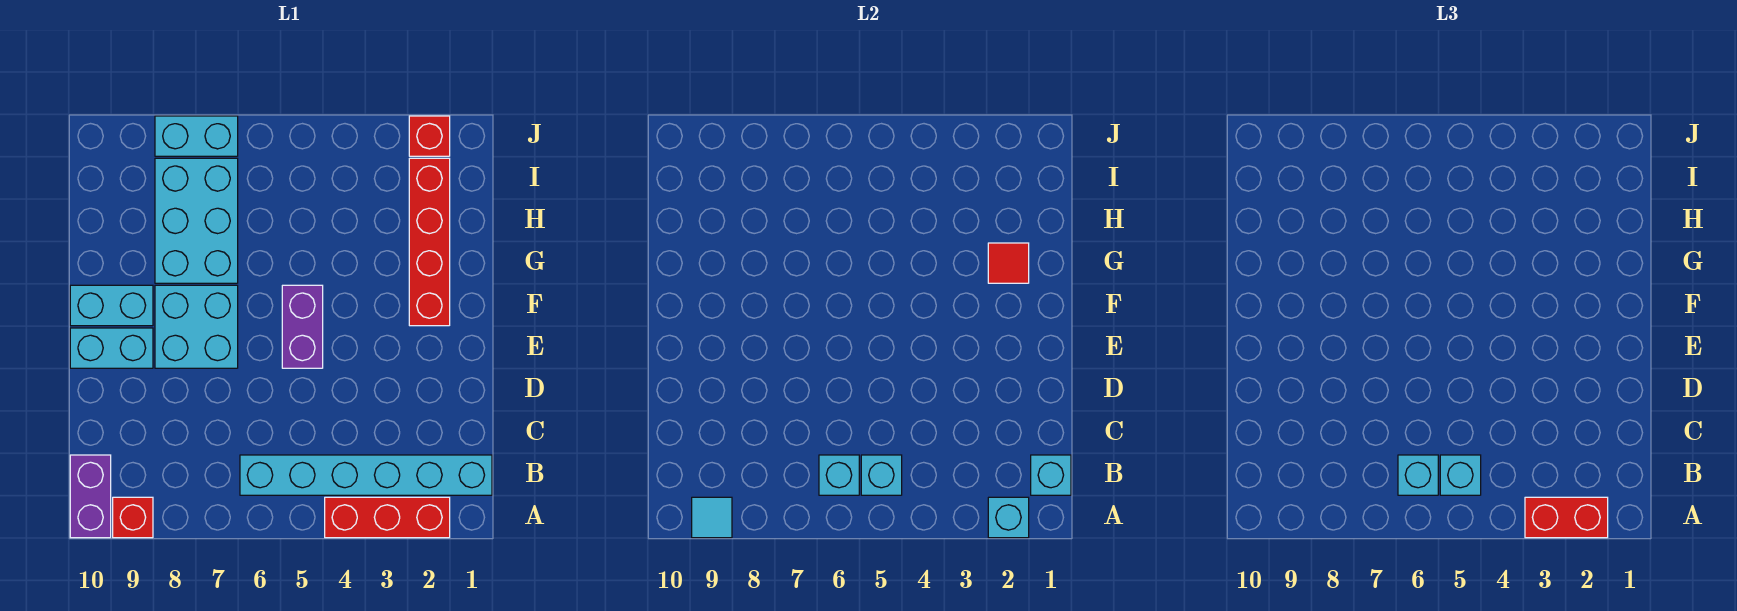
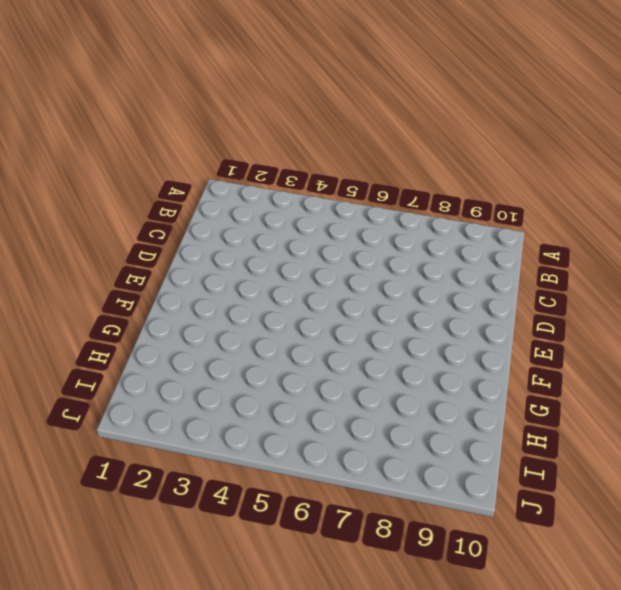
none -> red 1x3 brick [325,497,450,538]
none -> red 1x1 brick [113,497,153,538]
none -> purple 1x2 brick [70,455,111,538]

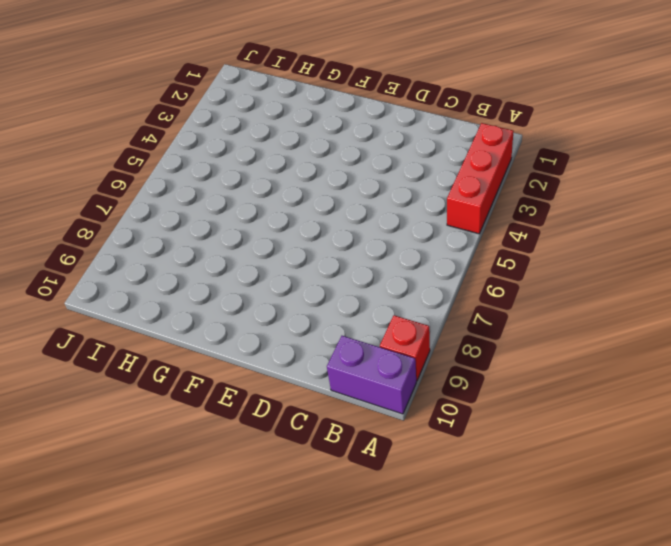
none -> cyan 1x6 brick [240,455,492,495]
none -> purple 1x2 brick [282,285,323,368]
none -> cyan 2x2 brick [155,285,238,368]

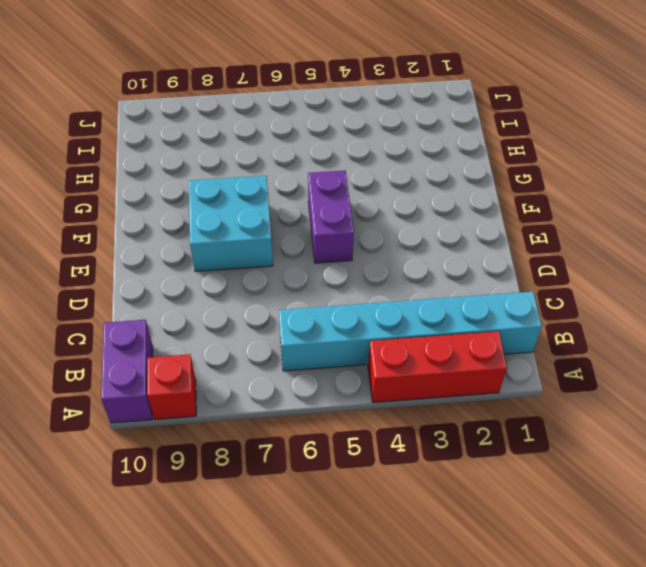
none -> cyan 1x2 brick [70,328,153,368]
none -> red 1x4 brick [409,158,450,326]
none -> cyan 1x2 brick [70,285,153,326]

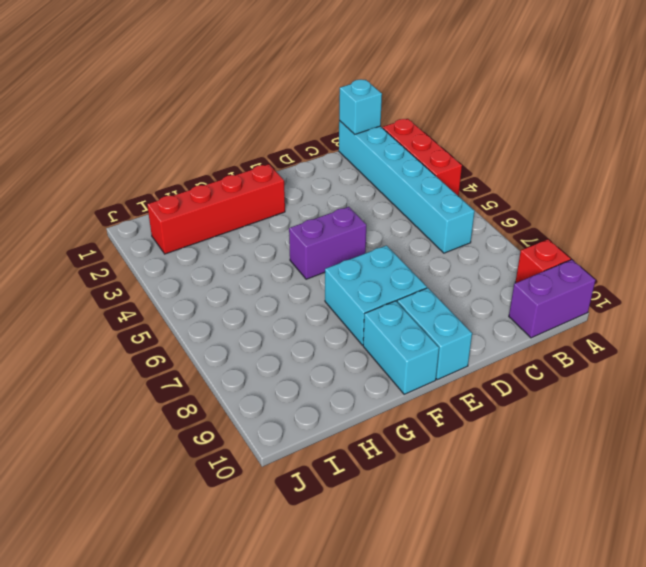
none -> cyan 2x3 brick [155,158,238,283]
none -> red 1x1 brick [409,116,450,156]
none -> cyan 1x2 brick [155,116,238,156]

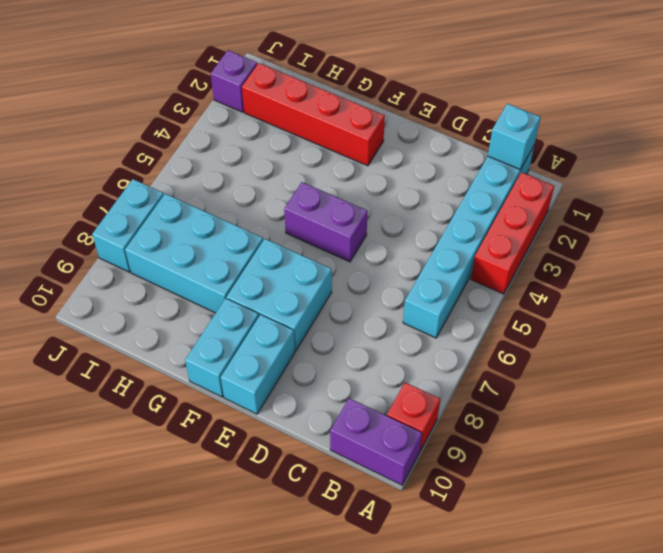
purple 1x1 brick [211,50,257,112] -> red 1x1 brick [409,116,450,156]
none -> cyan 1x1 brick [988,497,1029,538]
none -> cyan 1x1 tile [692,497,732,538]
none -> cyan 1x1 brick [861,455,902,495]

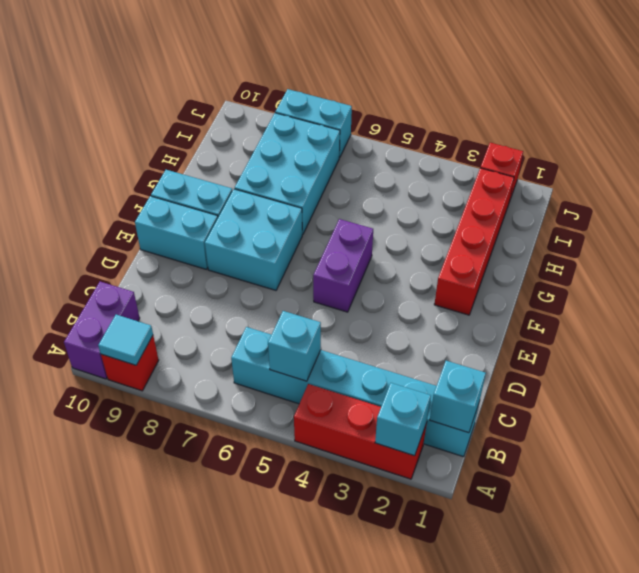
none -> cyan 1x1 brick [819,455,859,495]
none -> red 1x1 tile [988,243,1029,283]
none -> red 1x2 brick [1525,497,1608,538]

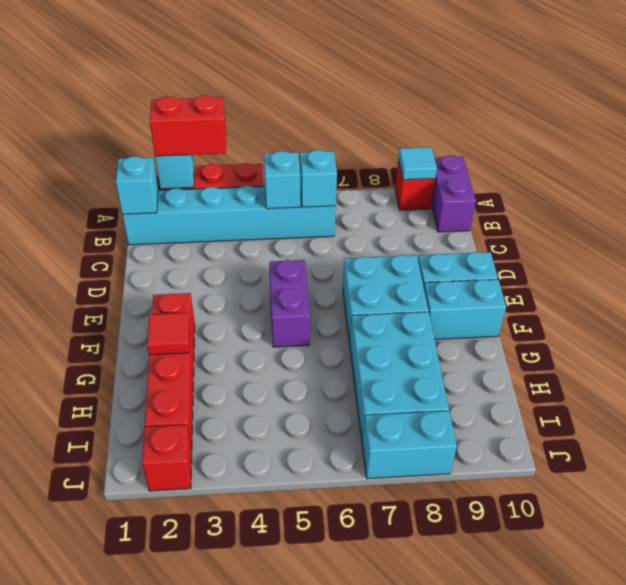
none -> cyan 1x1 brick [1440,455,1481,495]
none -> cyan 1x1 brick [1398,455,1438,495]

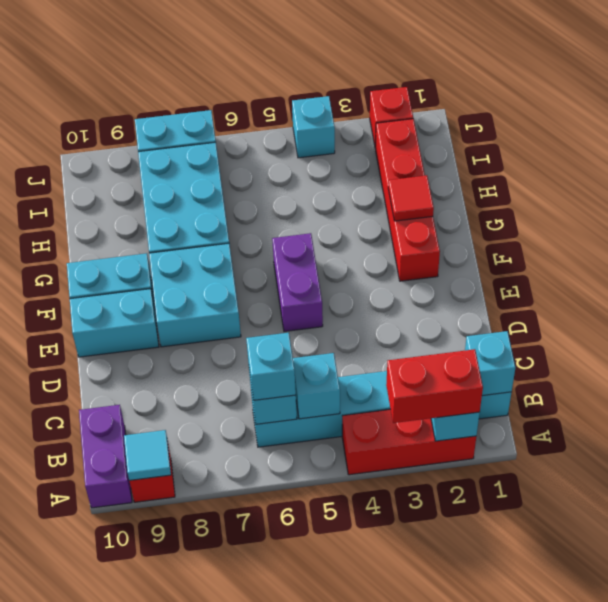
cyan 1x1 brick [292,96,335,158] -> cyan 1x1 brick moved to [1440,455,1481,495]

